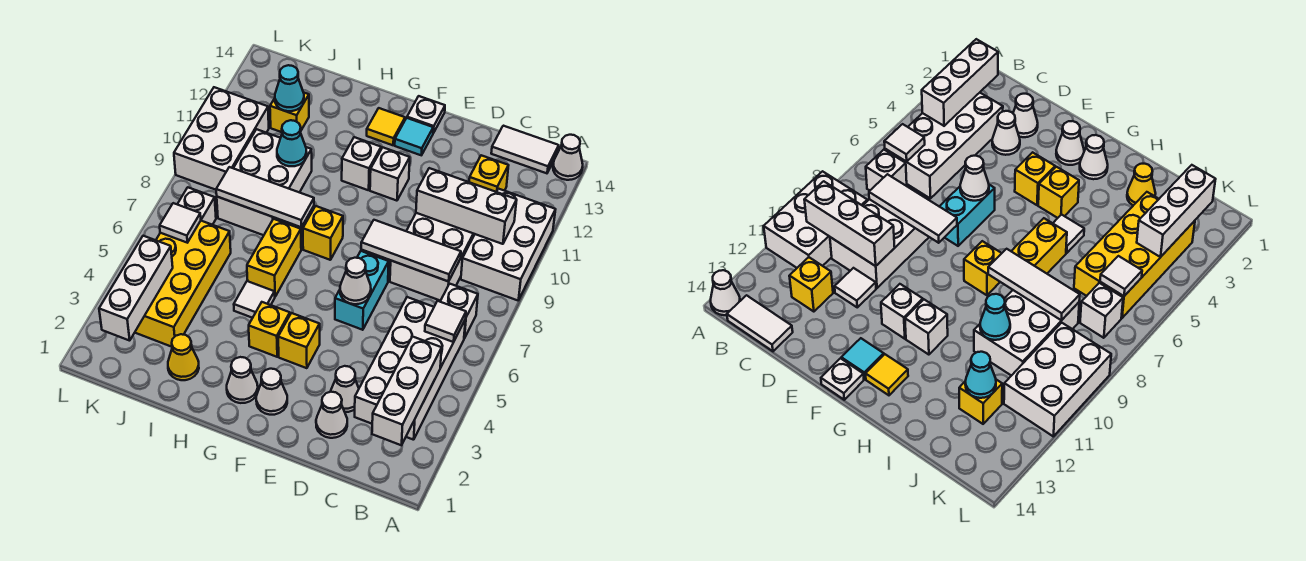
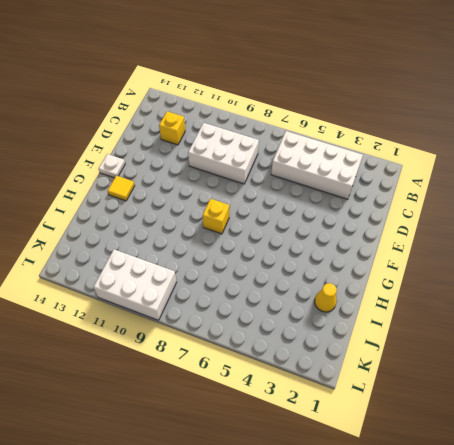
none -> white 2x3 brick [461,189,556,300]
none -> white 1x1 cone [553,135,583,180]
none -> white 1x1 brick [440,284,478,338]
none -> white 1x2 tile [491,126,559,173]

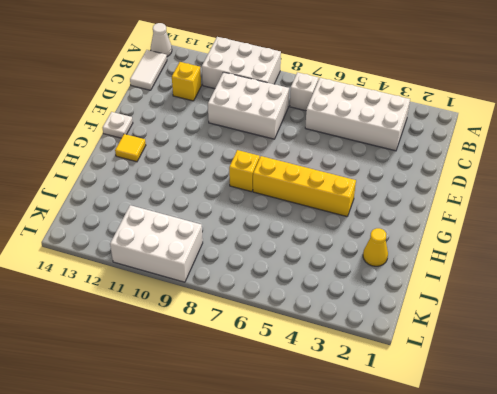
yellow 1x4 brick [253,156,356,217] -> yellow 1x1 brick [249,302,290,357]
none -> white 1x1 cone [316,392,347,438]
none -> white 1x1 cone [331,366,359,412]
none -> white 1x1 tile [835,268,876,307]
none -> cyan 1x2 brick [335,251,389,330]

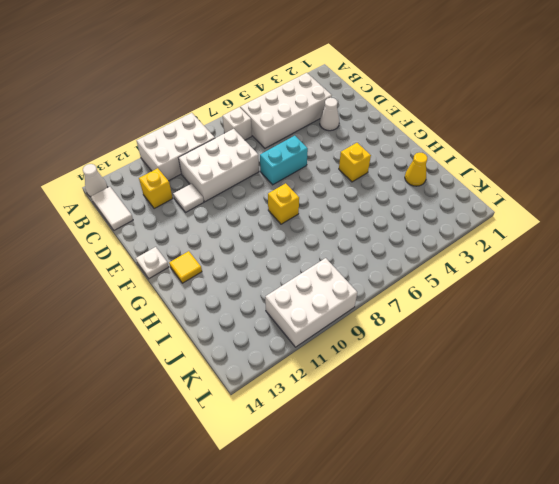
none -> white 1x1 cone [316,392,347,438]
none -> white 1x1 cone [256,369,287,415]
none -> yellow 1x1 brick [278,313,320,368]
none -> white 1x1 brick [370,147,410,201]

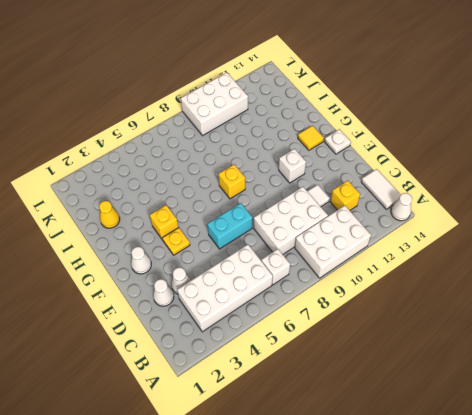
yellow 1x1 plate [163,228,190,255] -> yellow 1x1 brick [278,313,320,368]
none -> cyan 1x1 tile [395,118,433,155]
none -> white 1x1 cone [227,357,258,403]
none -> white 1x1 brick [342,137,381,190]
none -> white 1x1 tile [234,281,275,318]

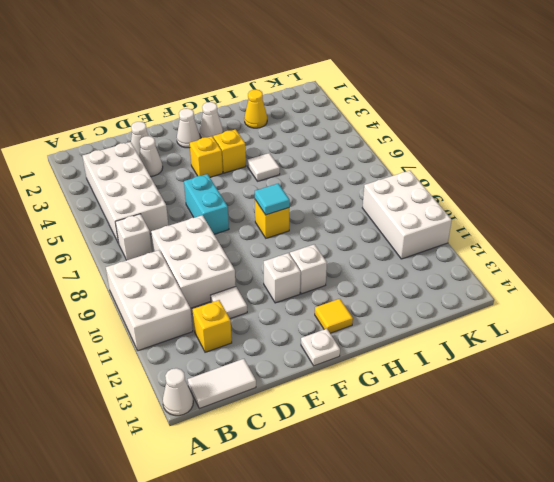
cyan 1x1 tile [255,184,290,215] -> cyan 1x1 tile moved to [395,118,433,155]
none -> yellow 1x2 brick [247,219,301,296]
none -> white 2x3 brick [217,129,312,235]
none -> yellow 2x4 brick [135,221,231,347]
none -> yellow 1x1 brick [270,93,309,132]

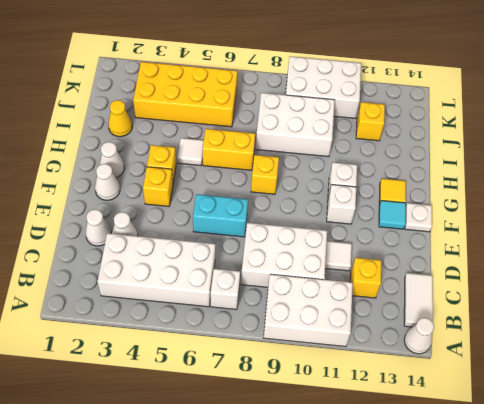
none -> white 1x1 brick [177,187,216,225]
none -> white 1x3 brick [372,337,442,445]
none -> white 1x1 tile [425,301,466,342]
none -> white 1x3 brick [416,168,517,244]

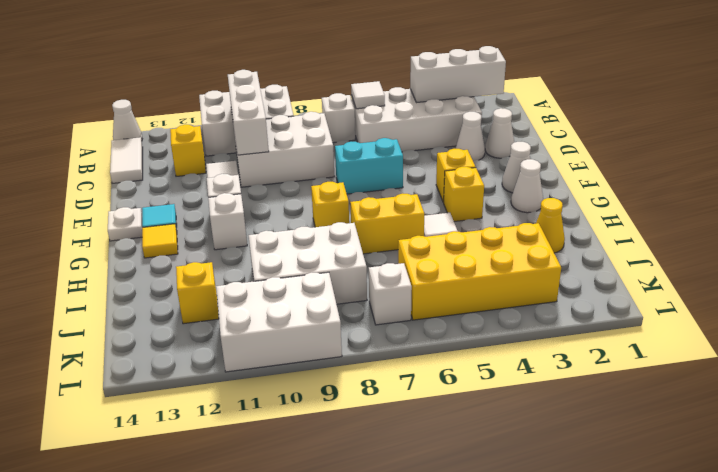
none -> white 1x3 tile [361,220,461,281]
none -> white 1x1 cone [340,258,371,304]
none -> white 1x3 tile [216,167,314,227]
none -> cyan 1x1 cone [277,120,307,166]

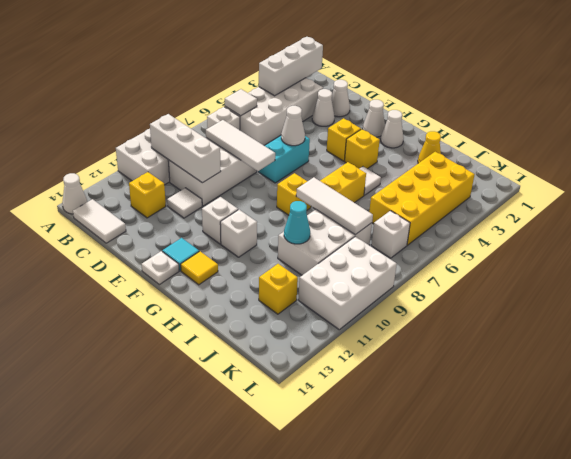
none -> cyan 1x1 cone [275,65,304,111]
none -> white 1x3 brick [99,236,173,341]
none -> white 1x1 tile [160,203,201,243]

